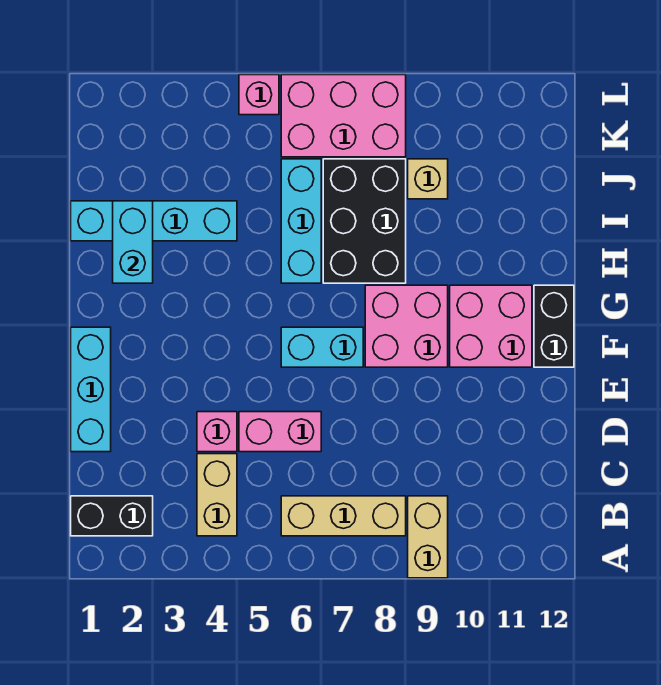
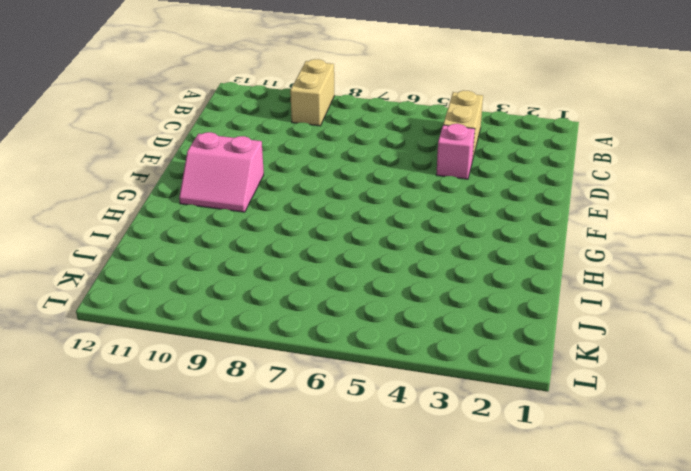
pink 2x2 slope [179,132,264,212] -> pink 2x2 brick [450,285,532,367]
none -> black 1x2 brick [71,496,153,536]
none -> tan 1x3 brick [281,496,406,536]
none -> cyan 1x3 brick [71,327,111,452]

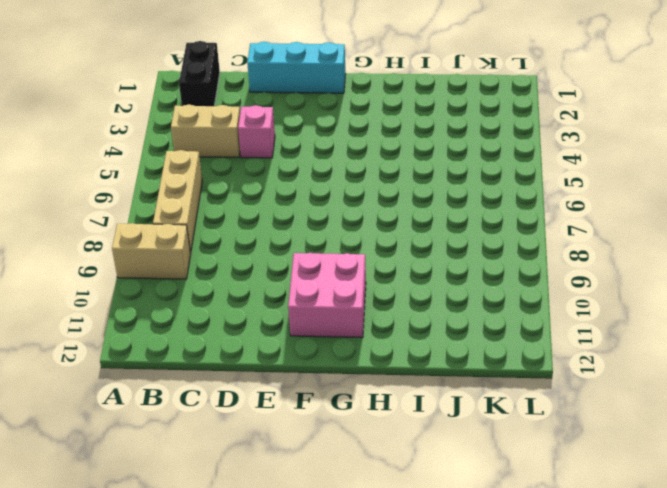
none -> pink 1x2 brick [239,412,321,452]
none -> cyan 1x2 brick [281,327,363,367]
none -> pink 2x2 brick [365,285,448,367]

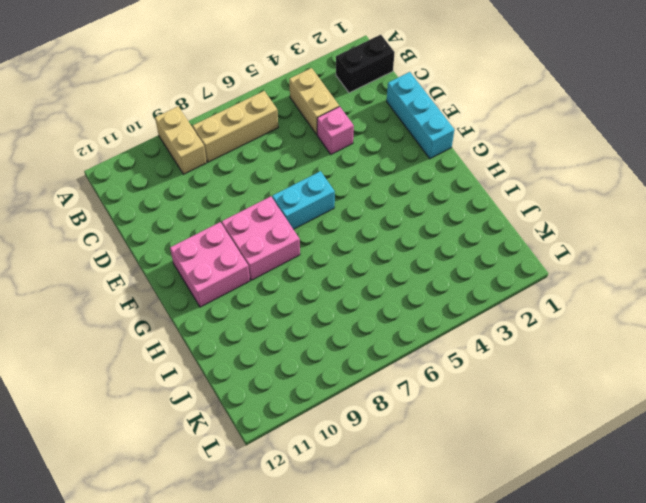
none -> pink 1x2 brick [239,412,321,452]
none -> black 1x2 brick [534,285,574,367]
none -> cyan 1x3 brick [281,159,321,283]

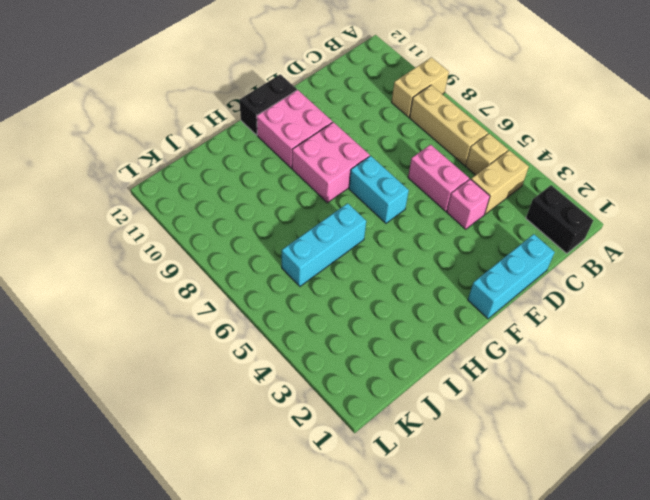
tan 1x1 brick [466,134,508,175] -> tan 1x1 brick moved to [408,159,448,199]
none -> black 2x3 brick [323,159,406,283]
none -> cyan 1x4 brick [71,201,237,241]
none -> pink 2x3 brick [281,75,406,157]

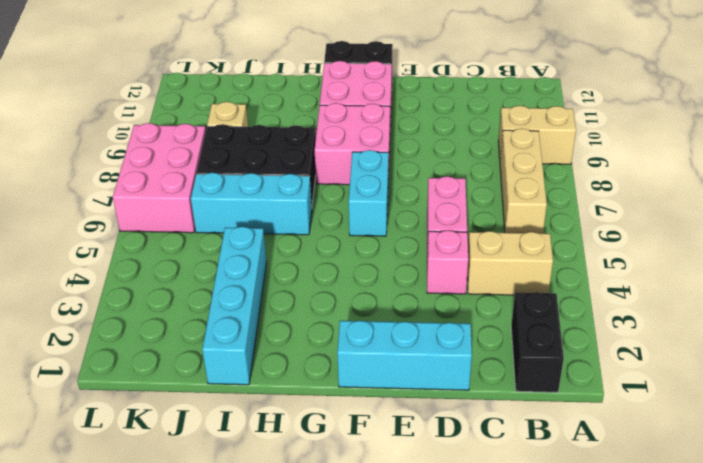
none -> pink 1x1 brick [239,75,279,115]
none -> cyan 1x2 brick [113,201,153,283]

